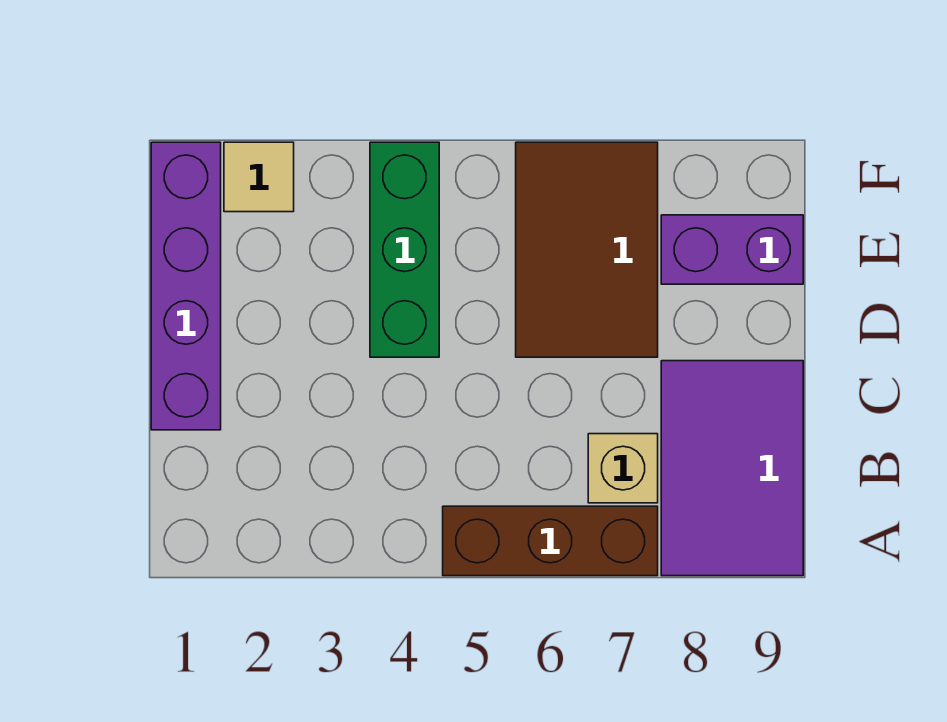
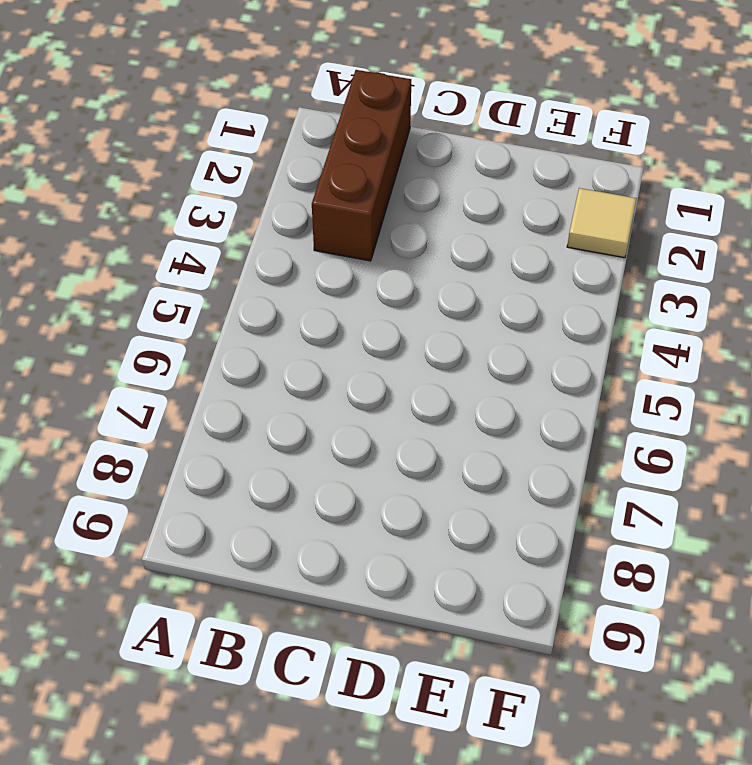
brown 1x3 brick [312,70,411,261] -> brown 1x3 brick moved to [443,506,658,576]
none -> purple 2x3 tile [661,361,803,576]
none -> tan 1x1 brick [588,434,658,503]

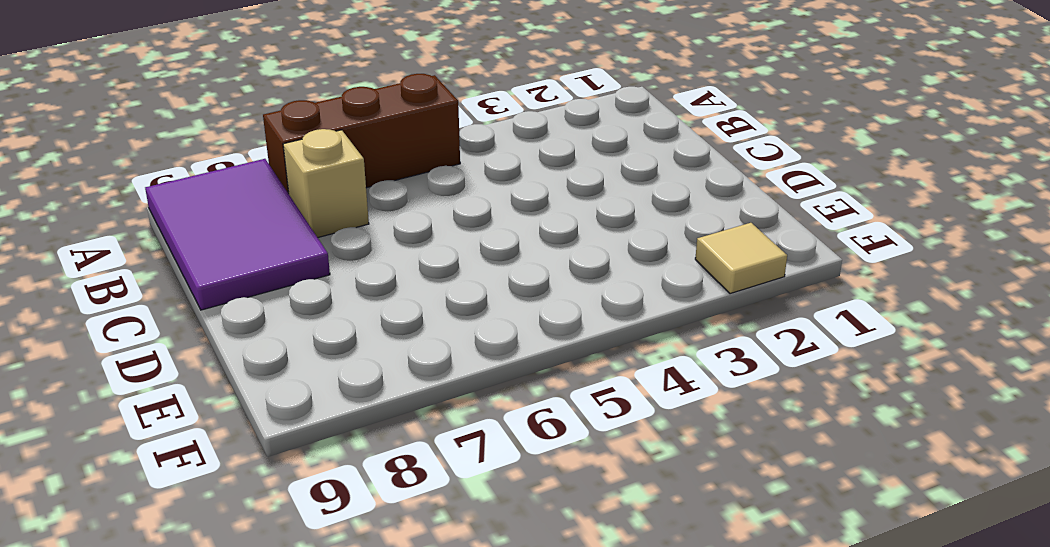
none -> purple 1x4 brick [151,142,221,430]
none -> green 1x3 brick [370,142,439,357]

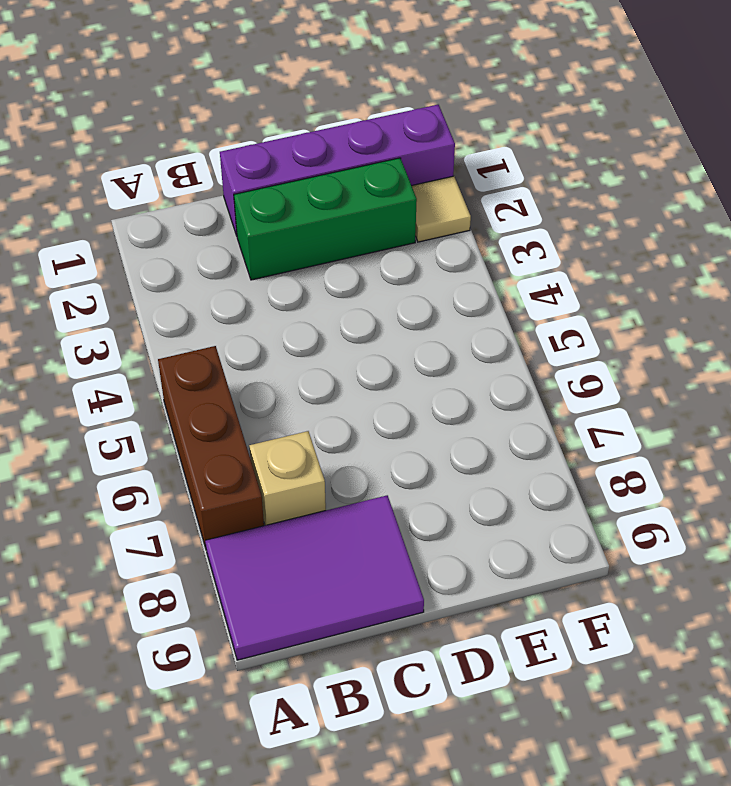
green 1x3 brick [234,158,417,280] -> green 1x3 brick moved to [370,142,439,357]
none -> brown 2x3 tile [516,142,658,357]
none -> purple 1x2 brick [661,215,803,284]

